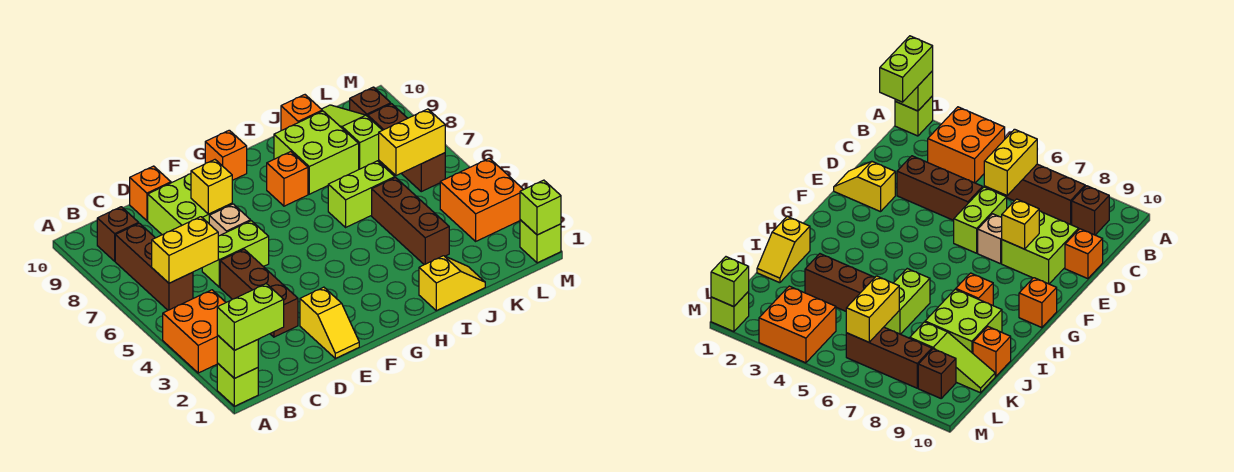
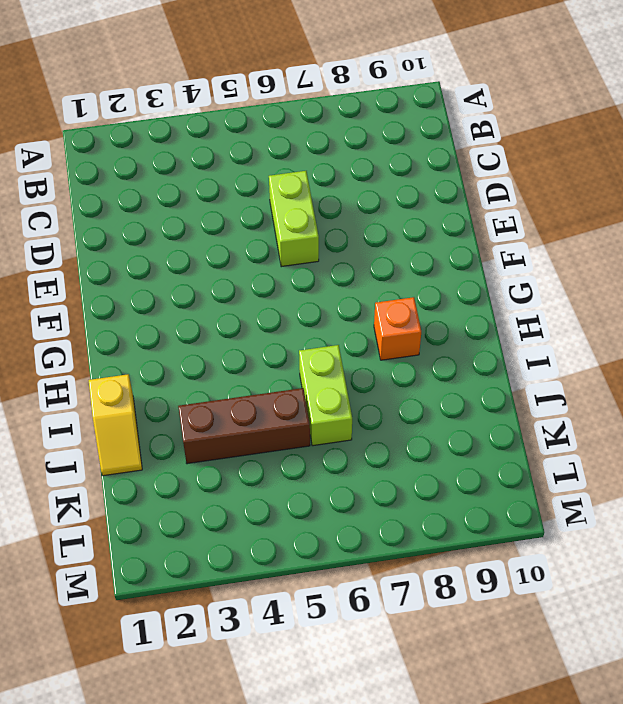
none -> lime 1x1 brick [217,363,258,406]
none -> orange 2x2 brick [163,290,226,373]
none -> brown 1x3 brick [115,223,193,310]

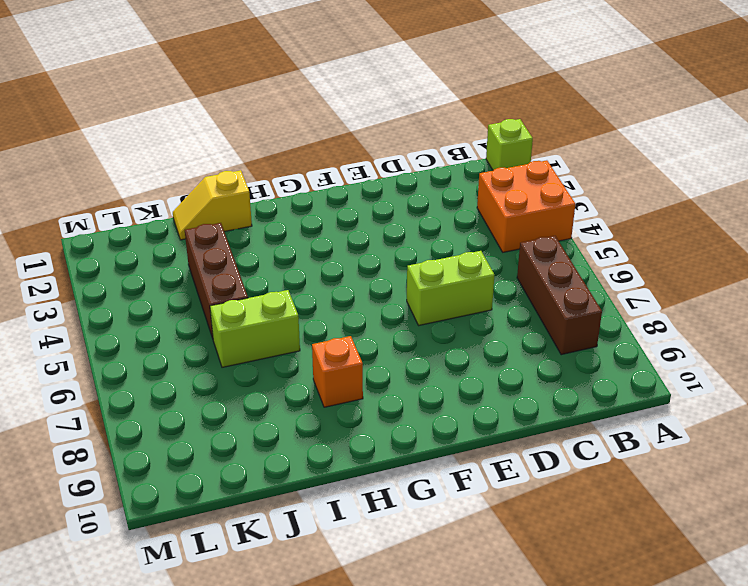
none -> brown 1x1 brick [97,207,139,261]
none -> brown 1x3 brick [220,249,298,337]
none -> lime 2x2 brick [148,174,232,235]

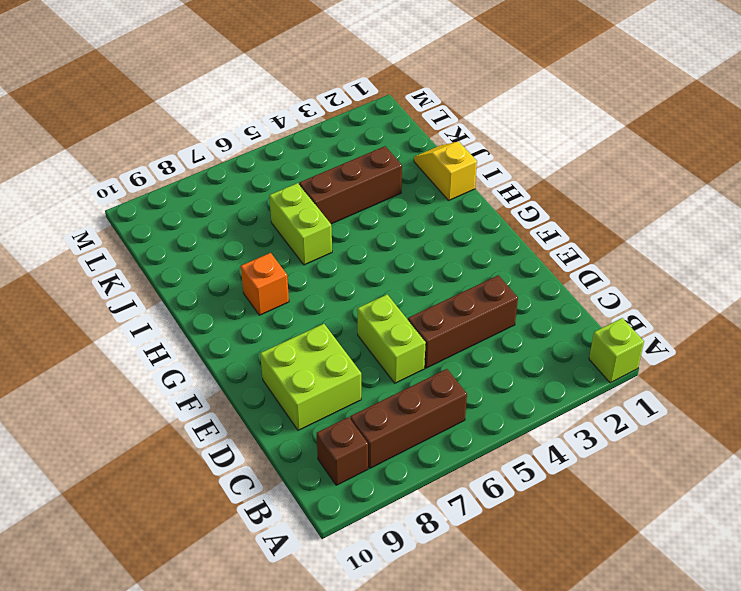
none -> orange 2x2 brick [163,290,226,373]
none -> orange 1x1 brick [130,166,171,221]
none -> yellow 1x2 slope [300,287,359,358]

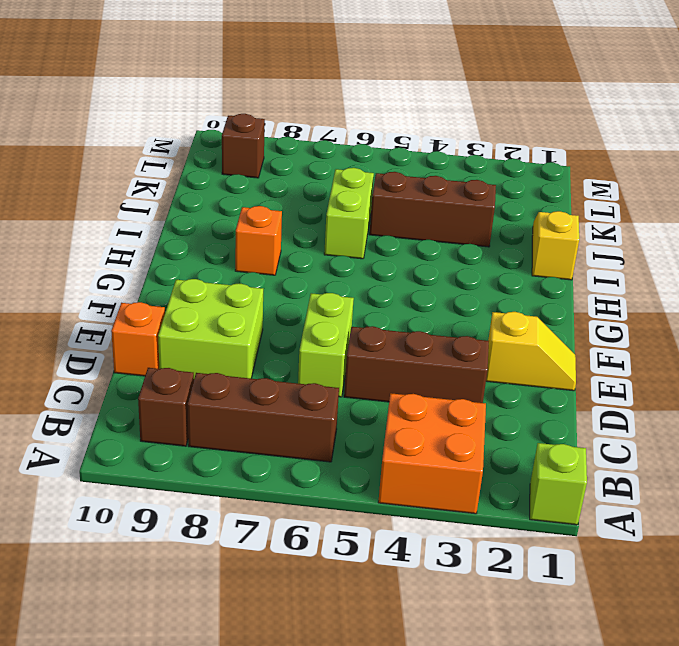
none -> tan 1x1 brick [209,204,251,236]
none -> orange 1x1 brick [205,130,247,180]
none -> lime 2x2 brick [274,111,359,194]

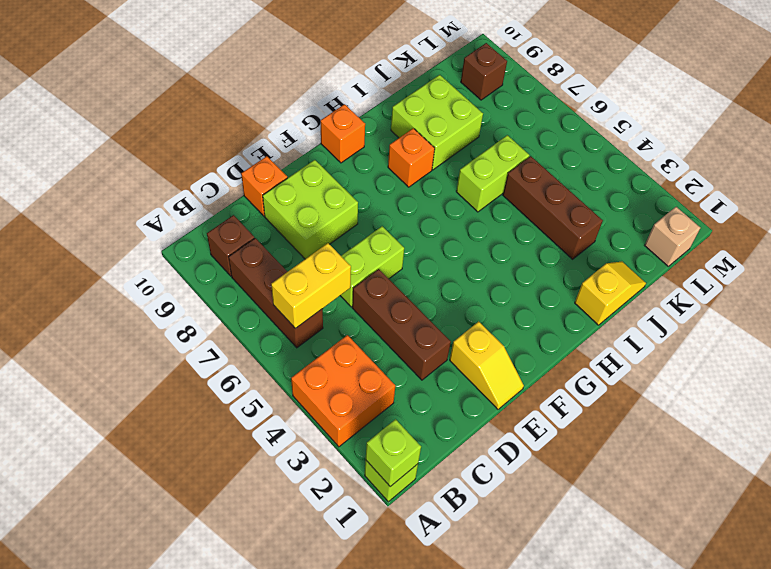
tan 1x1 brick [645,207,700,266] -> tan 1x1 brick moved to [209,204,251,236]
none -> orange 1x1 brick [281,95,322,131]
none -> lime 1x3 slope [322,105,382,169]
none -> orange 2x2 brick [440,158,524,241]

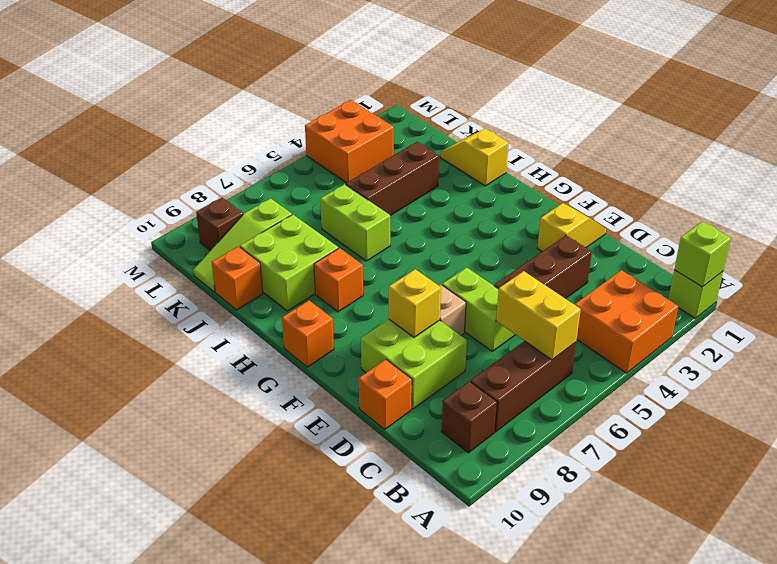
none -> brown 1x3 brick [368,104,445,192]
none -> lime 1x1 brick [520,220,561,263]
none -> yellow 1x2 brick [379,109,445,176]

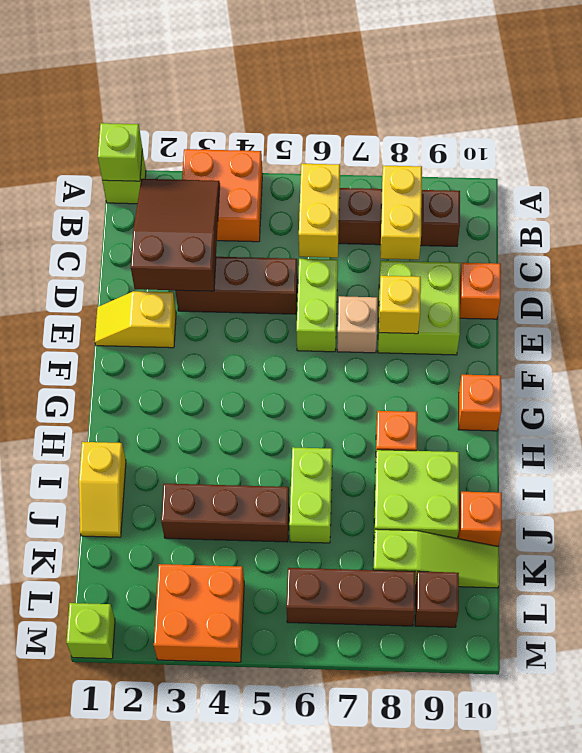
brown 2x3 slope [131,179,220,291] -> none
yellow 1x2 brick [380,166,422,260] -> yellow 1x2 brick moved to [379,109,445,176]
none -> lime 1x1 brick [520,180,561,235]
none -> lime 1x2 brick [217,284,284,350]

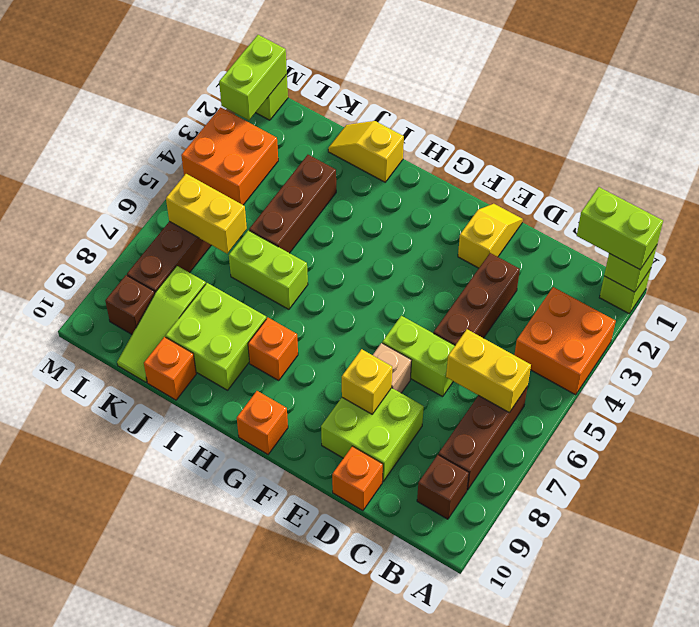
lime 1x2 brick [219,35,287,120] -> lime 1x1 brick [520,180,561,235]

